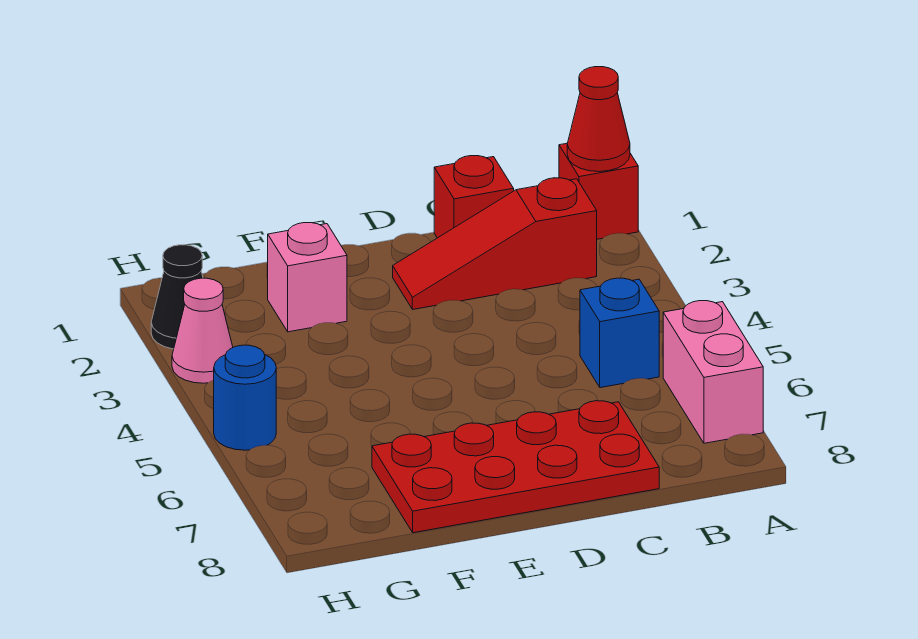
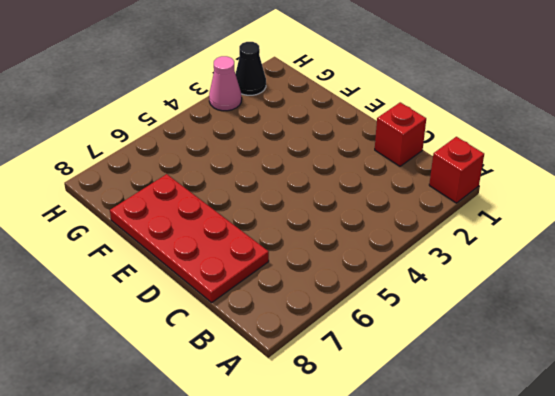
none -> pink 1x2 brick [663,301,763,443]
none -> red 1x3 slope [393,178,597,309]

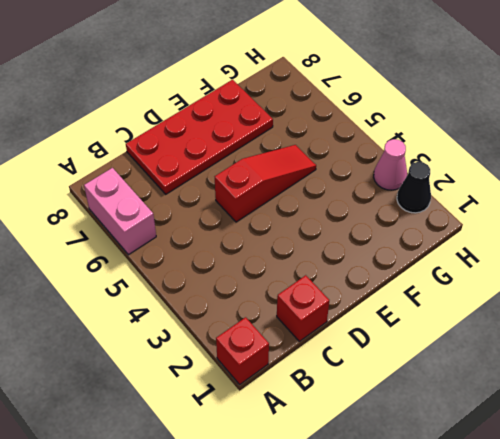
red 1x3 slope [215,145,316,222] -> red 1x3 slope moved to [393,178,597,309]
none -> blue 1x1 brick [580,278,659,388]
none -> pink 1x1 brick [268,223,347,332]

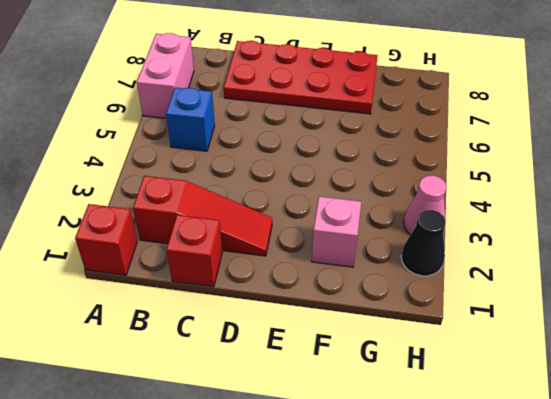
none -> blue 1x1 round brick [214,345,276,450]
none -> red 1x1 cone [567,67,630,172]

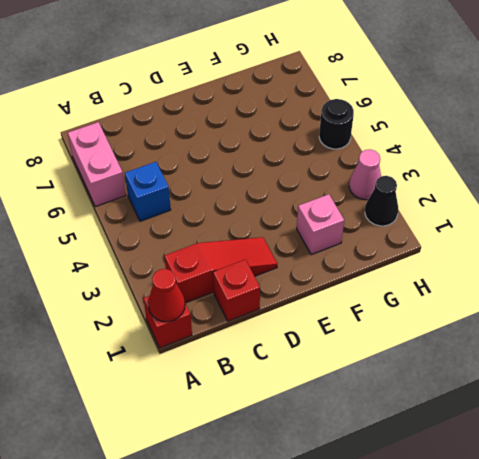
black 1x1 round brick [319,99,354,149] -> blue 1x1 round brick [214,345,276,450]
none -> red 2x4 plate [372,401,659,533]

